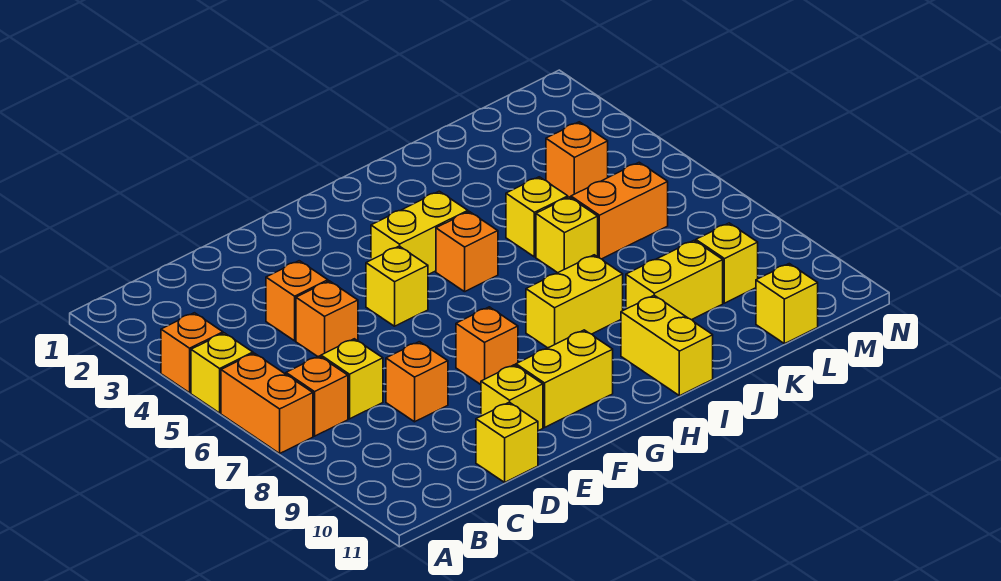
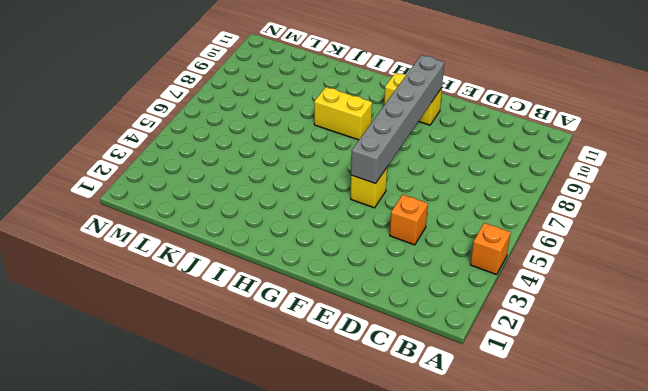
grey 1x6 brick [351,55,444,184] -> none
none -> yellow 1x1 brick [191,333,253,413]
none -> orange 1x2 brick [221,353,313,453]
none -> orange 1x1 brick [286,356,348,436]

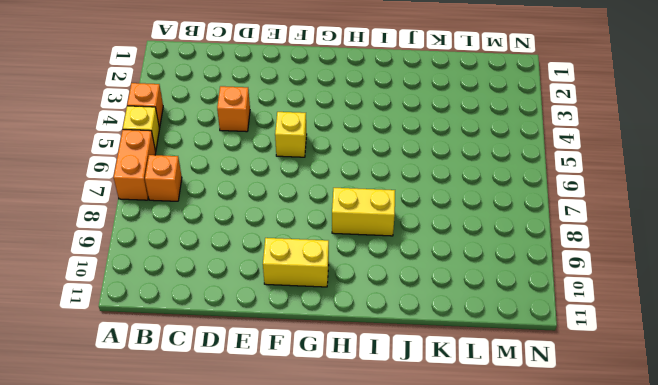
none -> yellow 1x1 brick [321,339,383,419]
none -> orange 1x1 brick [296,281,358,357]
none -> orange 1x1 brick [386,342,448,422]

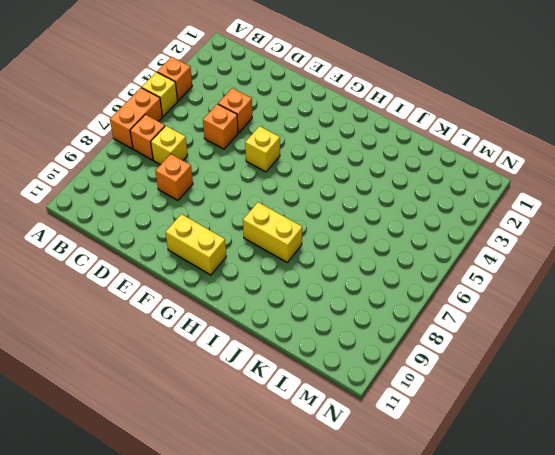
none -> yellow 1x1 brick [476,402,538,482]
none -> yellow 1x1 brick [481,365,543,431]
none -> orange 1x1 brick [456,307,518,385]

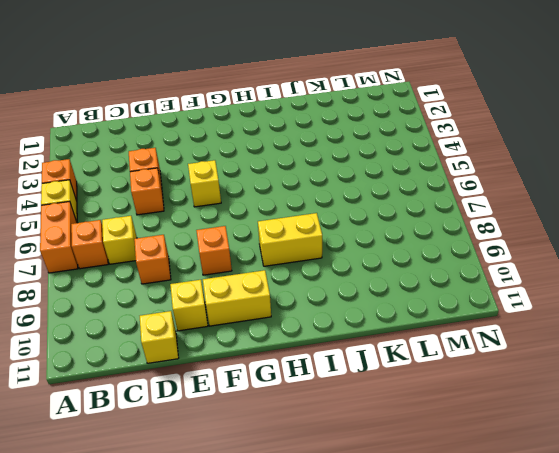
none -> yellow 1x2 brick [371,191,468,275]
none -> orange 1x1 brick [436,212,498,292]
none -> yellow 1x2 brick [621,295,713,396]

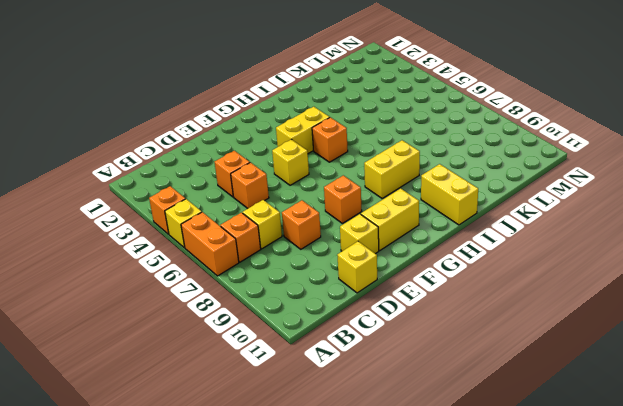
none -> yellow 1x1 brick [506,177,568,257]
none -> yellow 1x1 brick [536,197,598,273]
none -> yellow 1x2 brick [626,240,723,320]

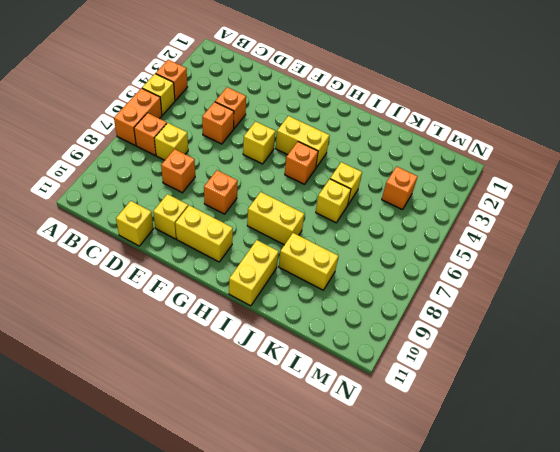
none -> orange 1x2 brick [571,162,668,259]
none -> yellow 1x1 brick [696,223,758,303]
none -> yellow 1x1 brick [756,264,818,344]

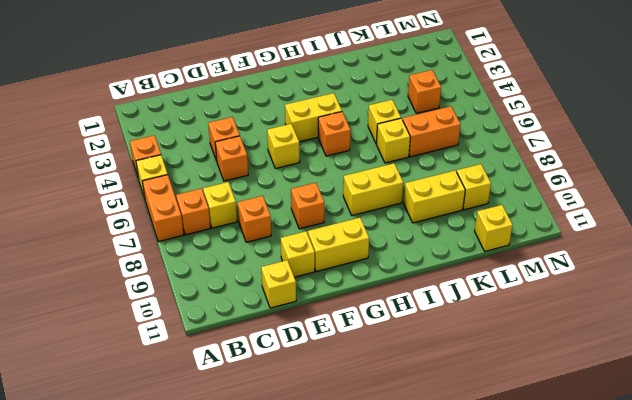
none -> yellow 1x2 brick [621,295,713,396]

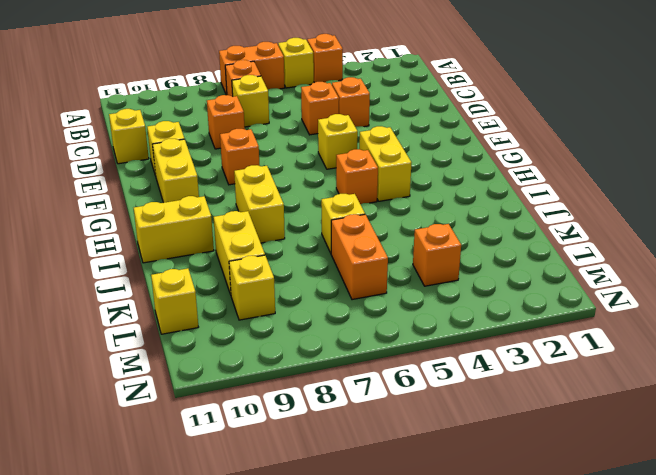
none -> yellow 1x1 brick [506,177,568,257]

